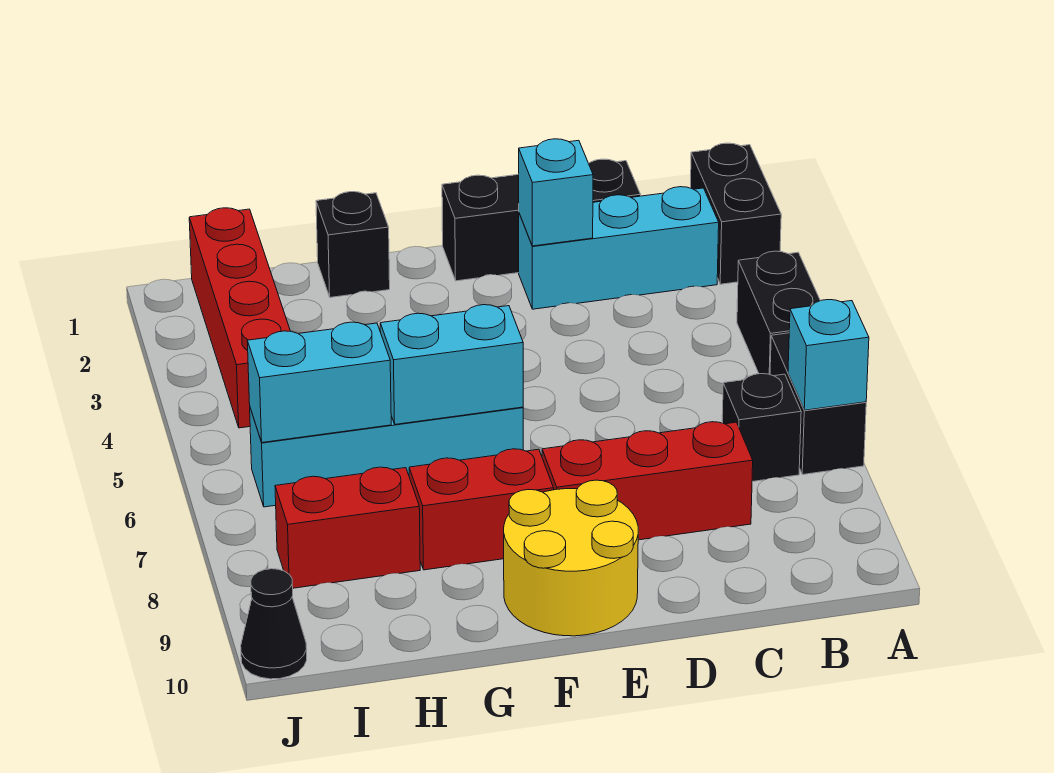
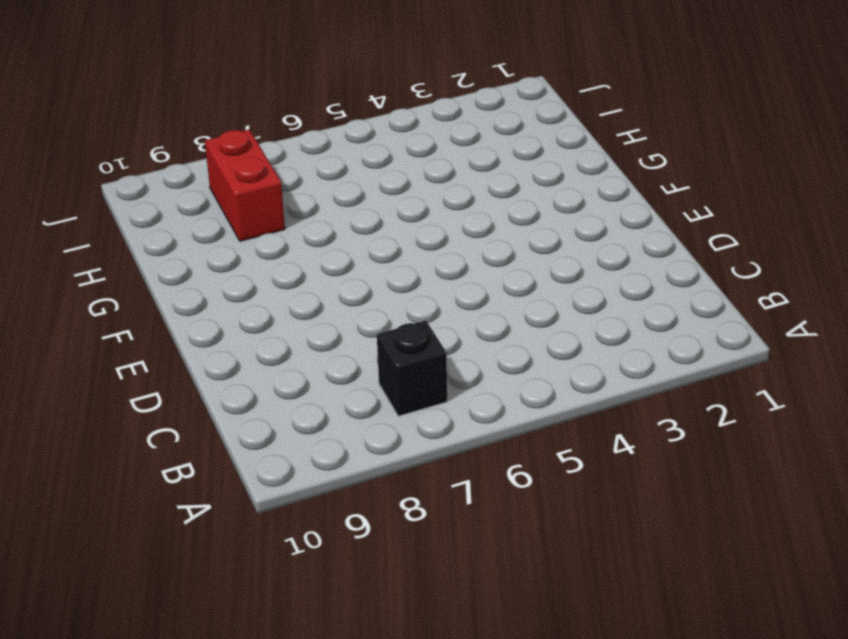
none -> black 1x2 brick [690,143,781,284]
none -> black 1x2 brick [737,251,820,375]
none -> black 1x2 brick [770,333,866,475]

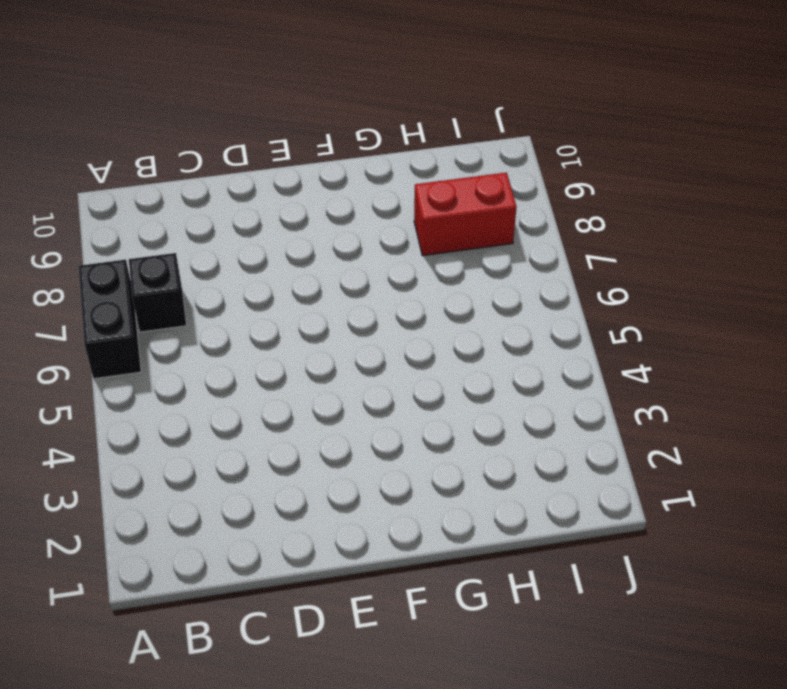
none -> black 1x2 brick [690,143,781,284]
none -> black 1x2 brick [737,251,820,375]
none -> cyan 1x3 brick [519,187,719,309]

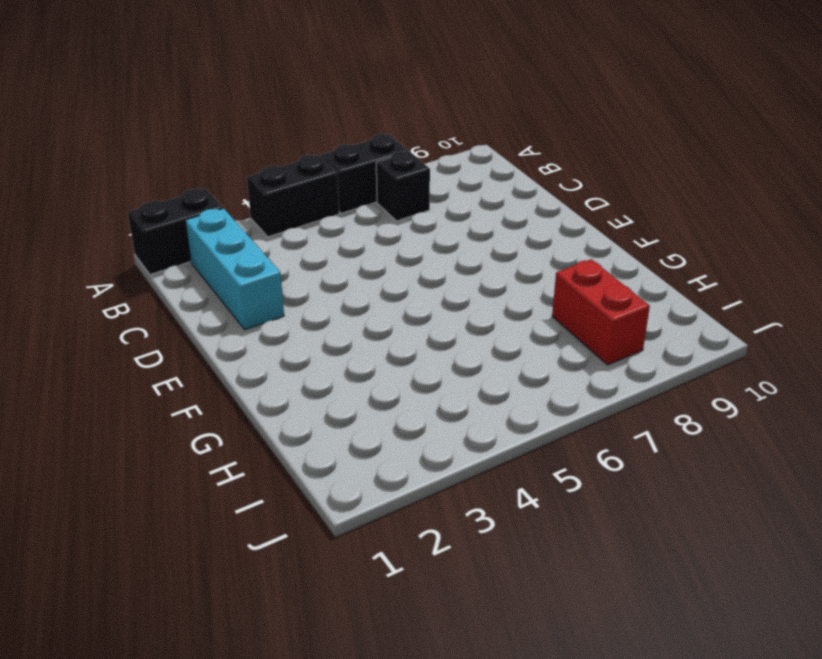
none -> black 1x3 brick [442,159,641,281]
none -> red 1x3 brick [542,422,753,540]
none -> yellow 2x2 round brick [504,480,638,636]

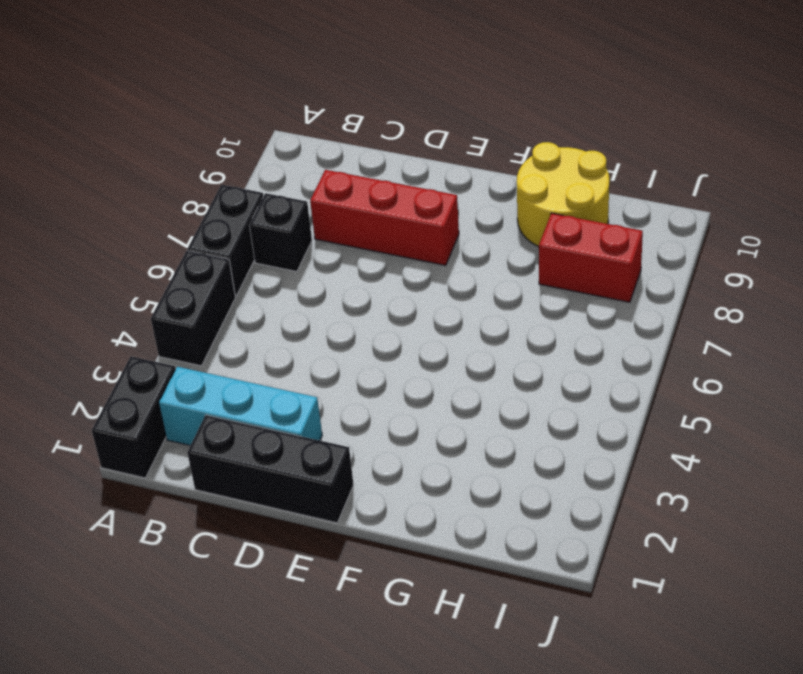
yellow 2x2 round brick [517,142,609,247] -> yellow 2x2 round brick moved to [504,480,638,636]
none -> cyan 1x4 brick [250,407,523,507]
none -> red 1x2 brick [409,449,554,570]
none -> black 1x1 brick [316,192,390,297]

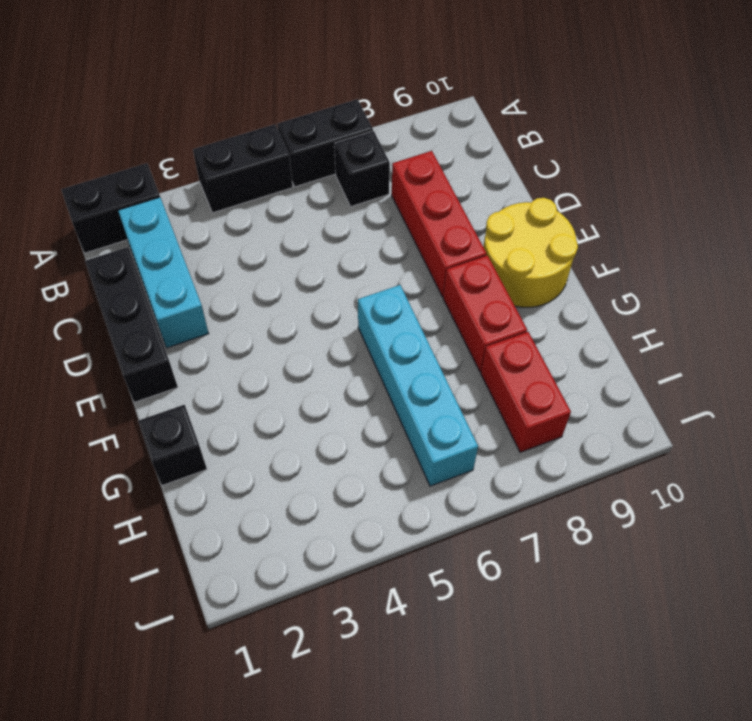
none -> red 1x4 brick [189,208,290,428]
none -> black 1x1 cone [241,569,307,679]
none -> cyan 1x1 brick [788,300,869,410]

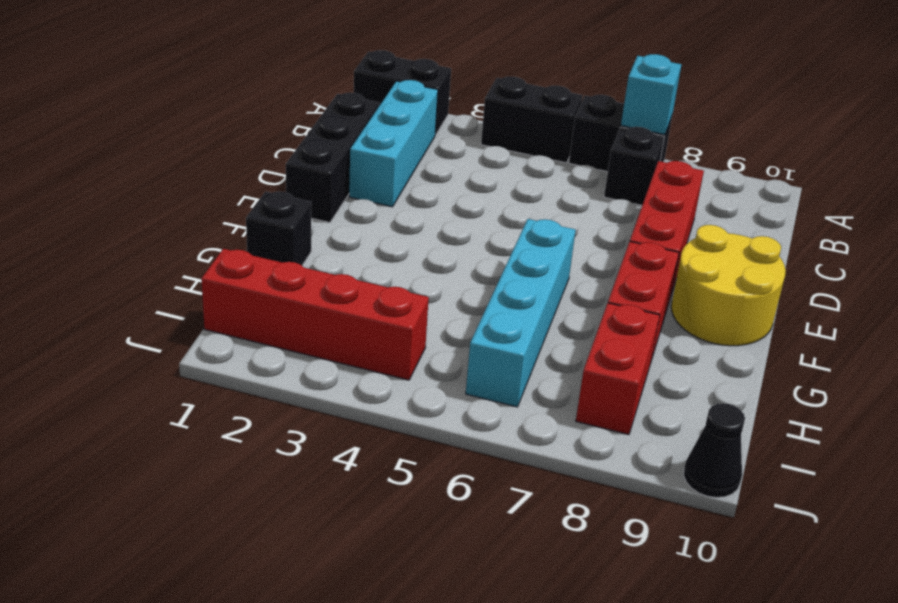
none -> cyan 1x1 brick [519,139,593,246]
none -> cyan 1x2 brick [380,305,523,424]
none -> cyan 1x2 brick [247,322,391,442]

